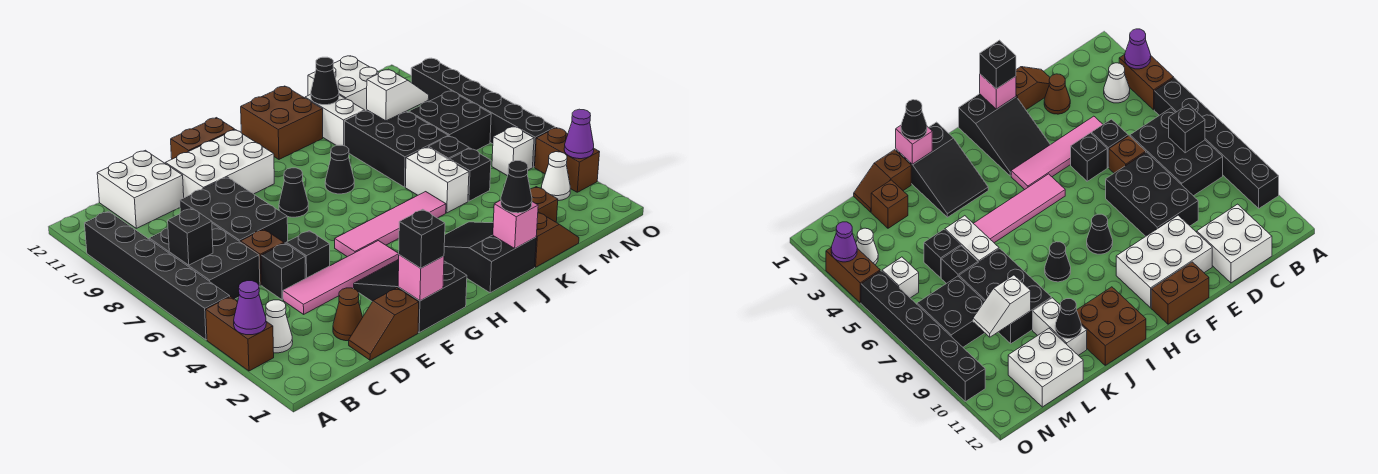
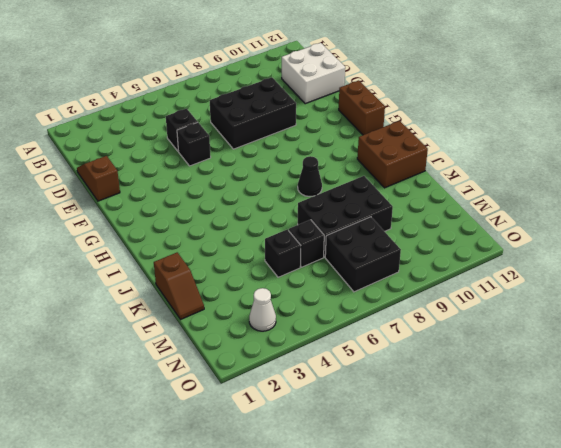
none -> brown 1x2 brick [206,297,274,371]
none -> black 1x6 brick [85,211,230,340]
none -> white 1x1 cone [266,300,293,353]
none -> black 2x3 brick [149,223,260,299]

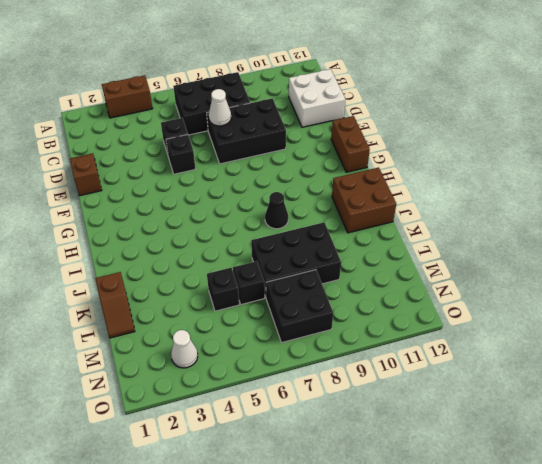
white 1x1 cone [209,89,231,126] -> white 1x1 cone moved to [266,300,293,353]
none -> black 1x6 brick [85,211,230,340]
none -> brown 1x1 cone [333,288,363,341]
none -> pink 1x4 tile [283,241,399,314]
none -> brown 1x1 brick [240,229,284,285]

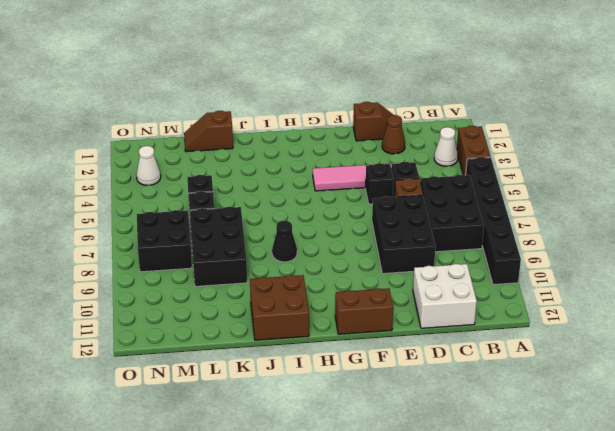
none -> white 2x3 brick [165,130,274,198]
none -> black 2x3 slope [354,259,467,332]
none -> pink 1x4 tile [335,192,446,257]
none -> black 1x1 cone [279,168,308,217]

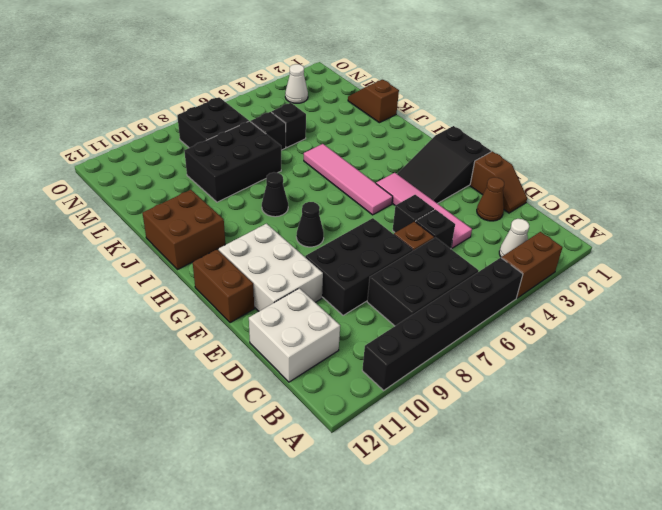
none -> black 2x3 slope [444,222,536,293]
none -> white 1x2 brick [405,147,469,213]
none -> white 1x2 brick [305,94,365,146]
none -> brown 1x1 brick [530,187,558,222]

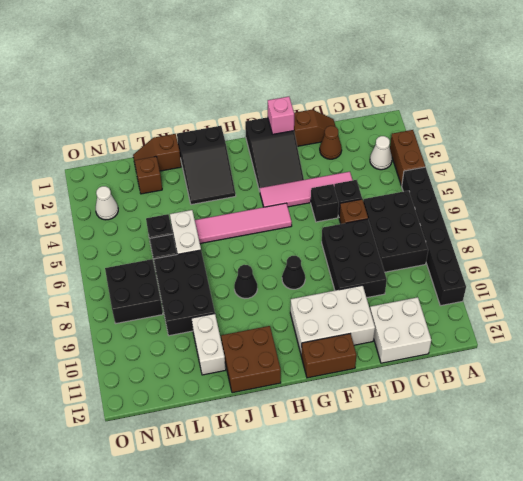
none -> white 2x2 brick [308,56,379,111]
none -> white 1x1 brick [492,126,534,176]
none -> brown 1x2 brick [535,128,600,192]
none -> black 1x6 brick [411,58,555,167]

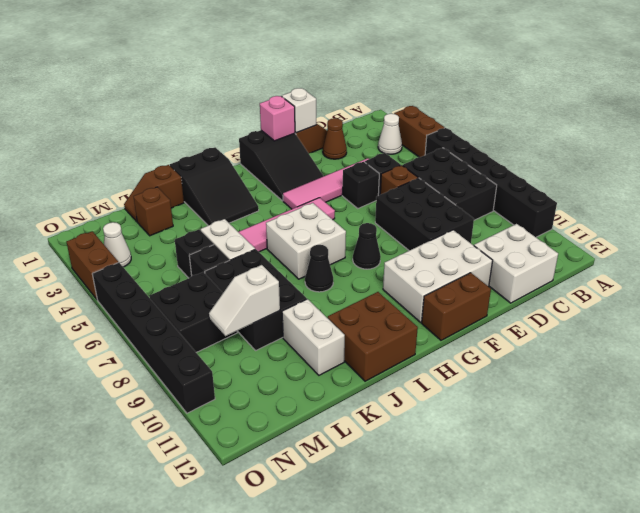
white 1x1 brick [282,88,316,133] -> white 1x1 brick moved to [492,126,534,176]
white 2x2 brick [266,203,346,279] -> white 2x2 brick moved to [308,56,379,111]
none -> purple 1x1 cone [234,281,266,335]
none -> black 1x1 brick [168,208,213,265]
none -> pink 1x1 brick [493,200,538,248]
none -> black 1x1 cone [311,57,339,105]

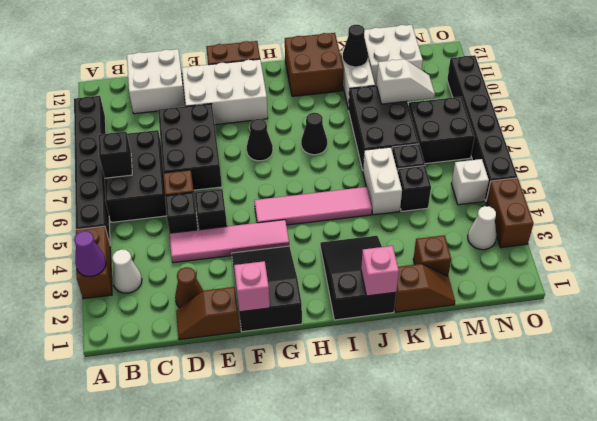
none -> purple 1x1 cone [564,109,594,159]
none -> black 1x1 brick [399,209,445,268]
none -> black 1x1 cone [501,161,532,213]

